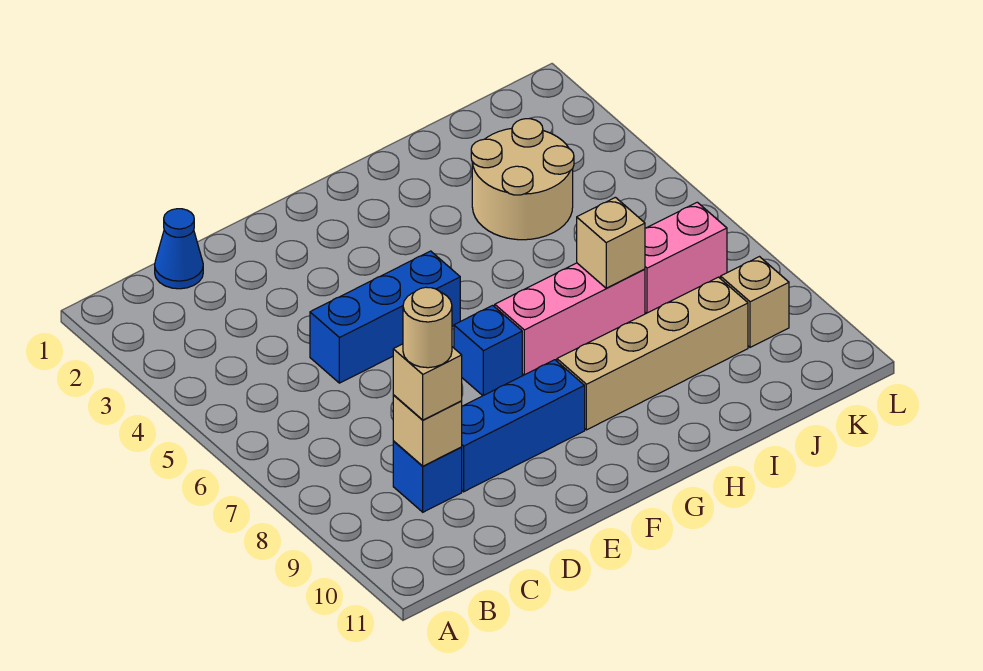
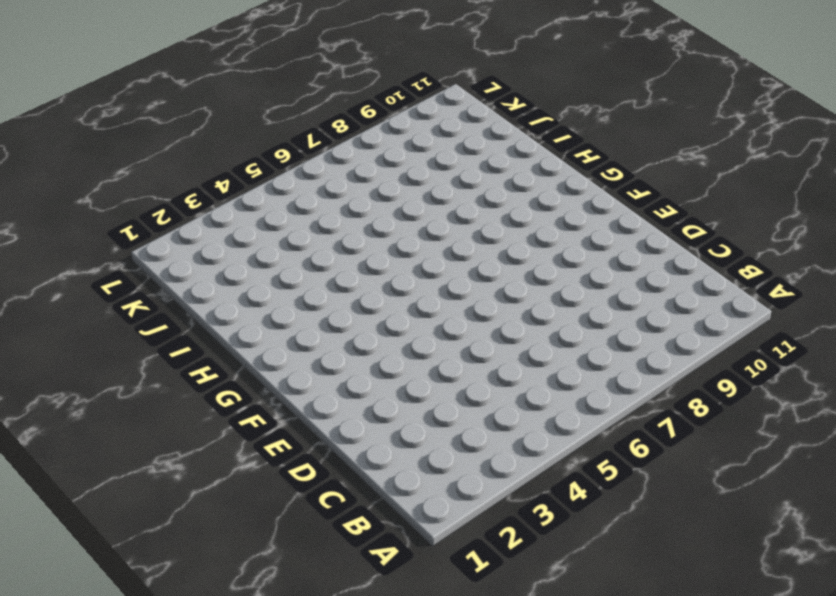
none -> blue 1x1 cone [155,209,203,289]
none -> blue 1x1 brick [393,441,462,512]
none -> blue 1x3 brick [310,251,460,383]

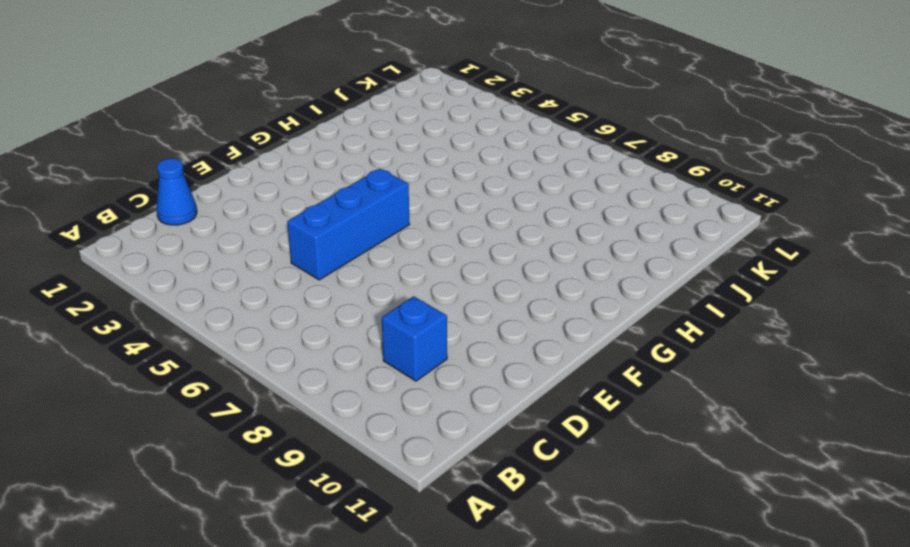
none -> blue 1x3 brick [462,360,585,492]
none -> blue 1x1 brick [454,305,522,396]
none -> pink 1x3 brick [495,263,645,375]

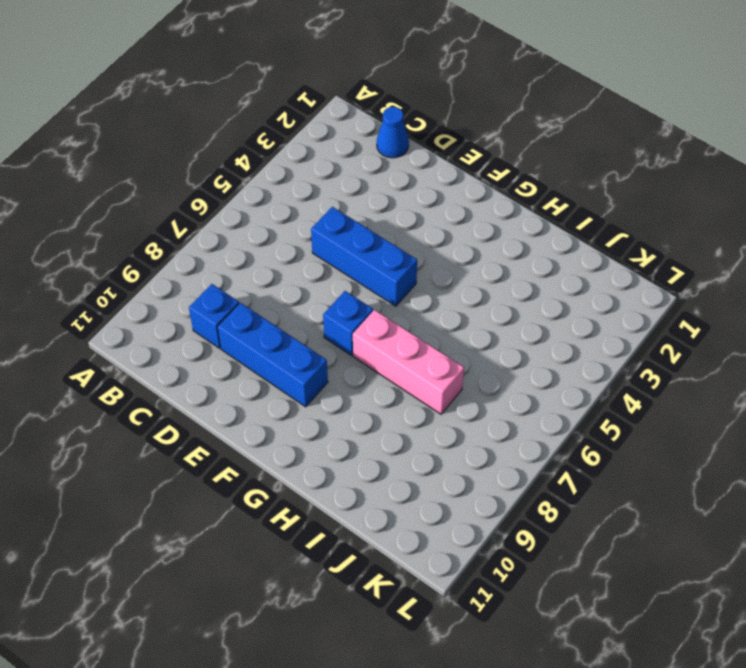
none -> tan 1x4 brick [557,277,748,430]
none -> tan 2x2 round brick [471,119,574,240]
none -> pink 1x2 brick [645,202,727,313]

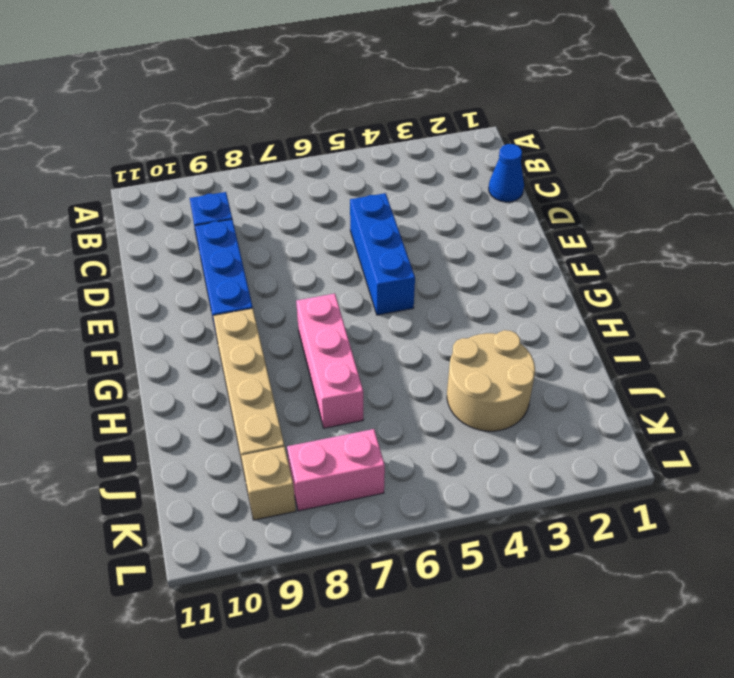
pink 1x2 brick [287,429,385,511] -> pink 1x2 brick turned to [645,202,727,313]
none -> blue 1x1 brick [454,305,522,396]
none -> tan 1x1 brick [393,395,462,466]
none -> tan 1x1 brick [577,197,645,288]

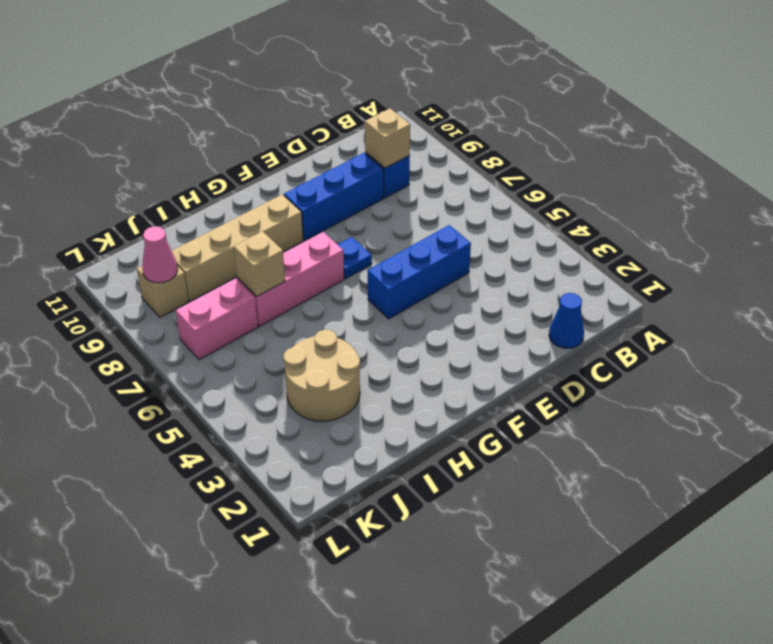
blue 1x1 plate [337,237,372,279] -> blue 1x1 brick [454,305,522,396]
pink 1x1 cone [142,226,178,283] -> none
none -> tan 1x1 brick [393,344,462,420]
none -> tan 1x1 round brick [403,287,452,368]

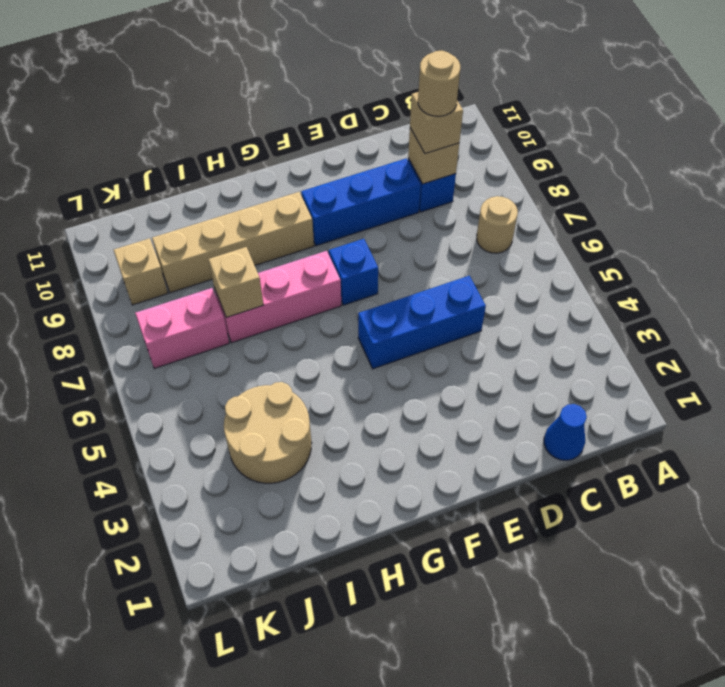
tan 1x1 round brick [477,196,518,253] -> none

